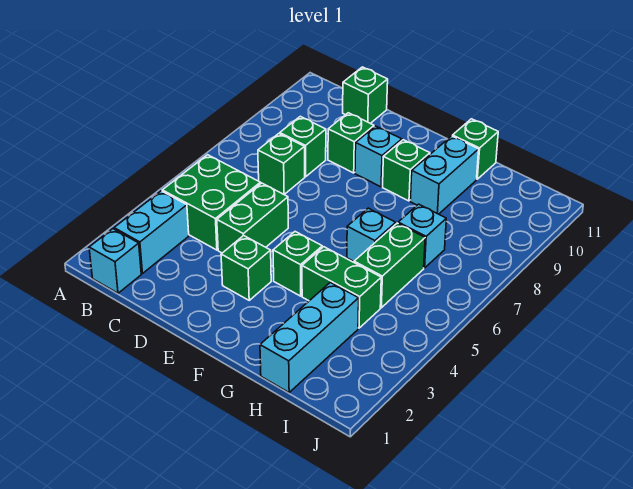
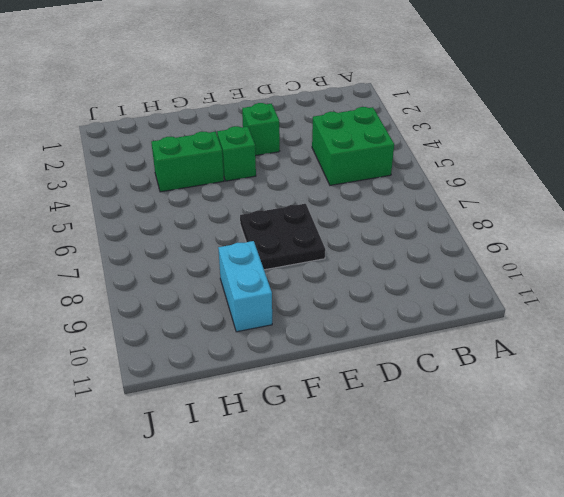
black 2x2 plate [240,204,325,270] -> none
none -> cyan 1x1 brick [89,229,141,293]
none -> cyan 1x2 brick [114,191,189,274]
none -> green 1x1 brick [258,134,305,194]

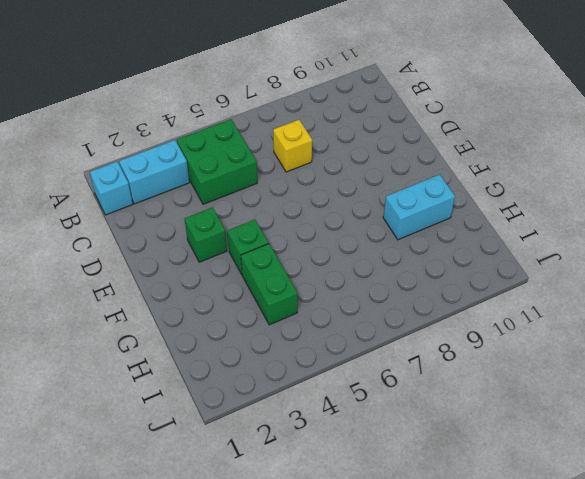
yellow 1x1 brick [273,120,312,172] -> green 1x1 brick [258,134,305,194]
none -> green 1x1 brick [280,116,326,177]
none -> green 1x1 brick [343,67,388,123]
none -> green 1x2 brick [217,183,288,253]

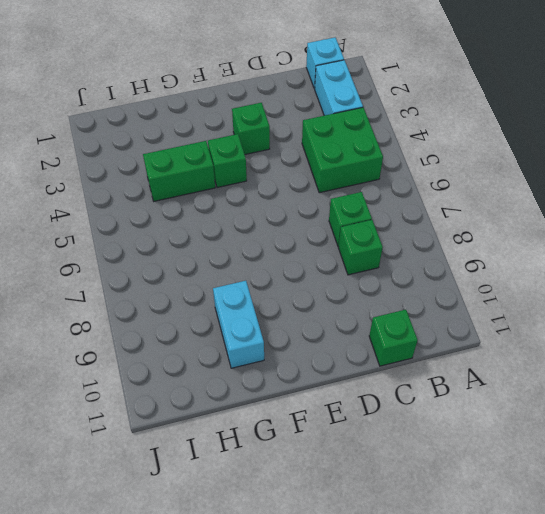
none -> green 1x2 brick [217,183,288,253]
none -> green 1x1 brick [328,113,374,173]
none -> cyan 1x1 brick [355,126,402,187]

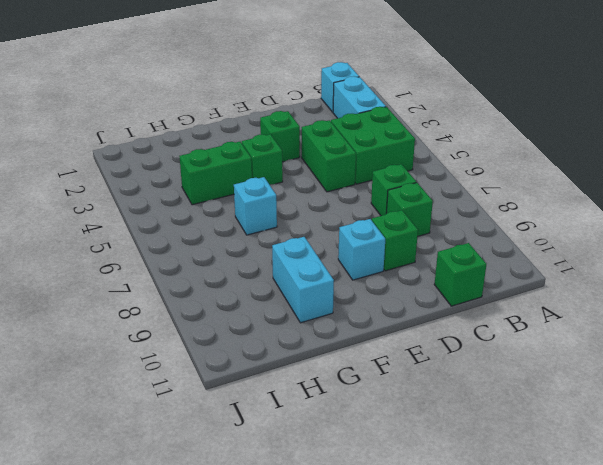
none -> green 1x1 brick [383,140,430,201]
none -> green 1x1 brick [453,119,498,179]
none -> cyan 1x3 brick [260,282,359,392]

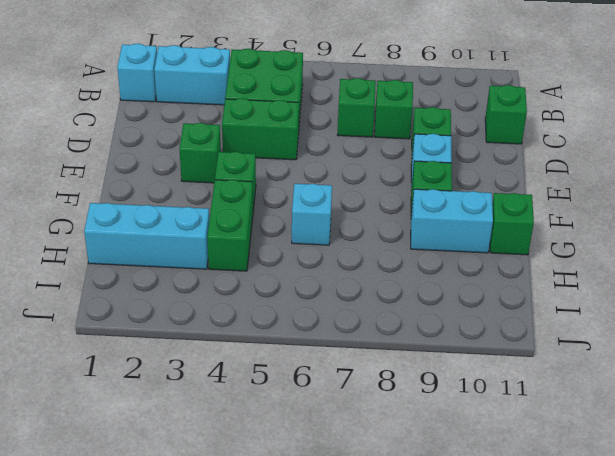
none -> green 1x2 brick [354,223,425,308]
none -> cyan 1x1 brick [398,204,446,268]

